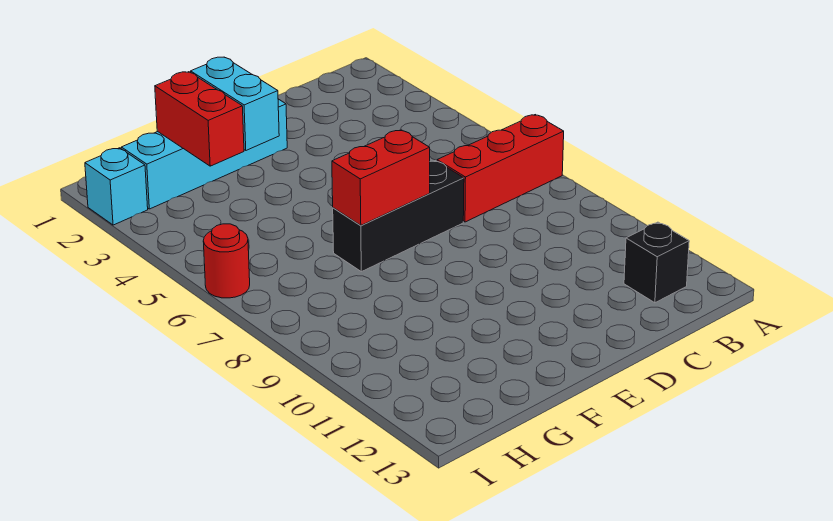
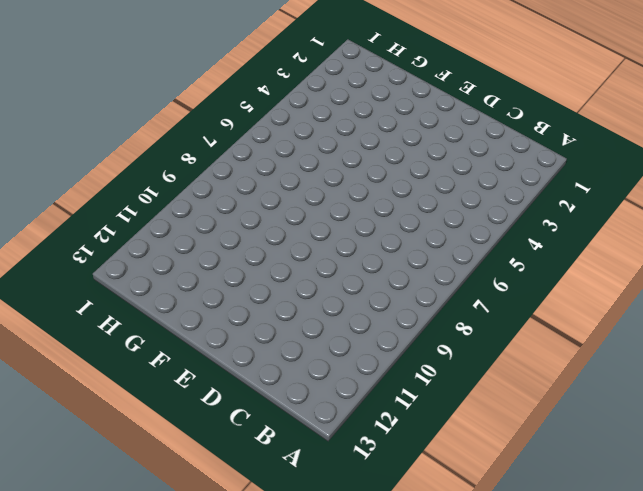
none -> red 1x3 brick [437,115,564,222]
none -> black 1x1 brick [624,222,689,303]

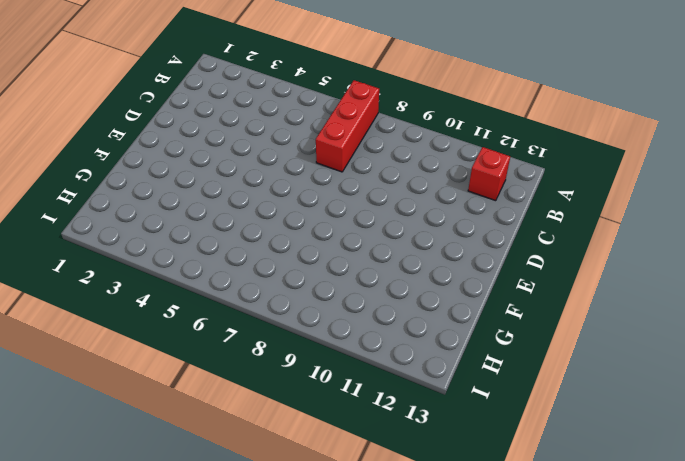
red 1x1 brick [468,147,510,201] -> black 1x1 brick [624,222,689,303]
none -> black 1x3 brick [333,161,464,272]
none -> cyan 1x4 brick [121,99,287,209]

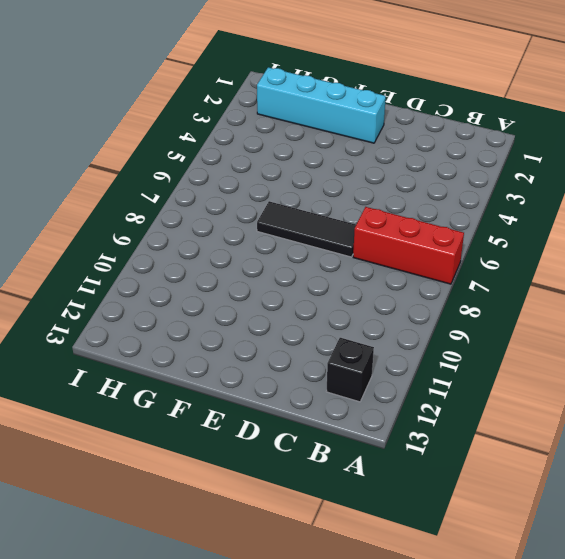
black 1x3 tile [257,201,356,257] -> black 1x3 brick [333,161,464,272]
none -> cyan 1x1 brick [85,148,148,225]
none -> red 1x1 round brick [203,224,250,298]

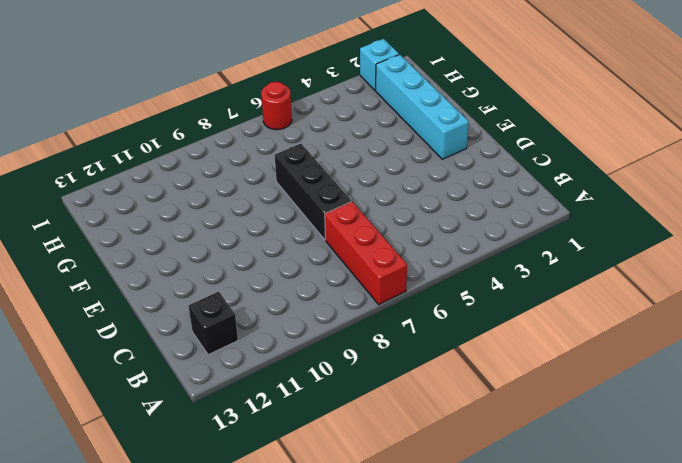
none -> red 1x2 brick [332,130,430,225]
none -> cyan 1x2 brick [191,57,279,150]

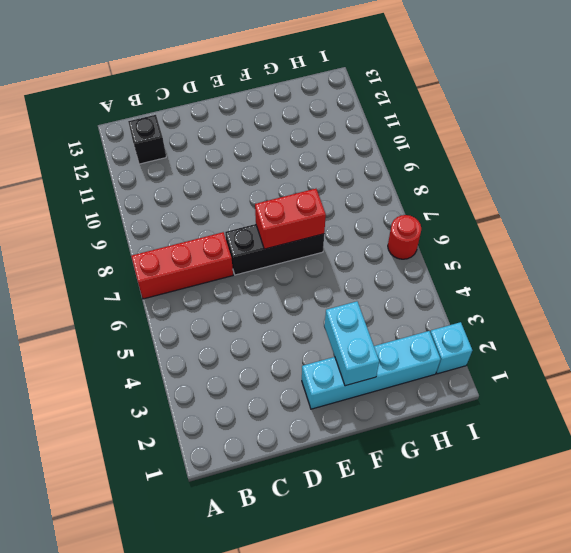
none -> red 1x2 brick [155,72,244,166]

